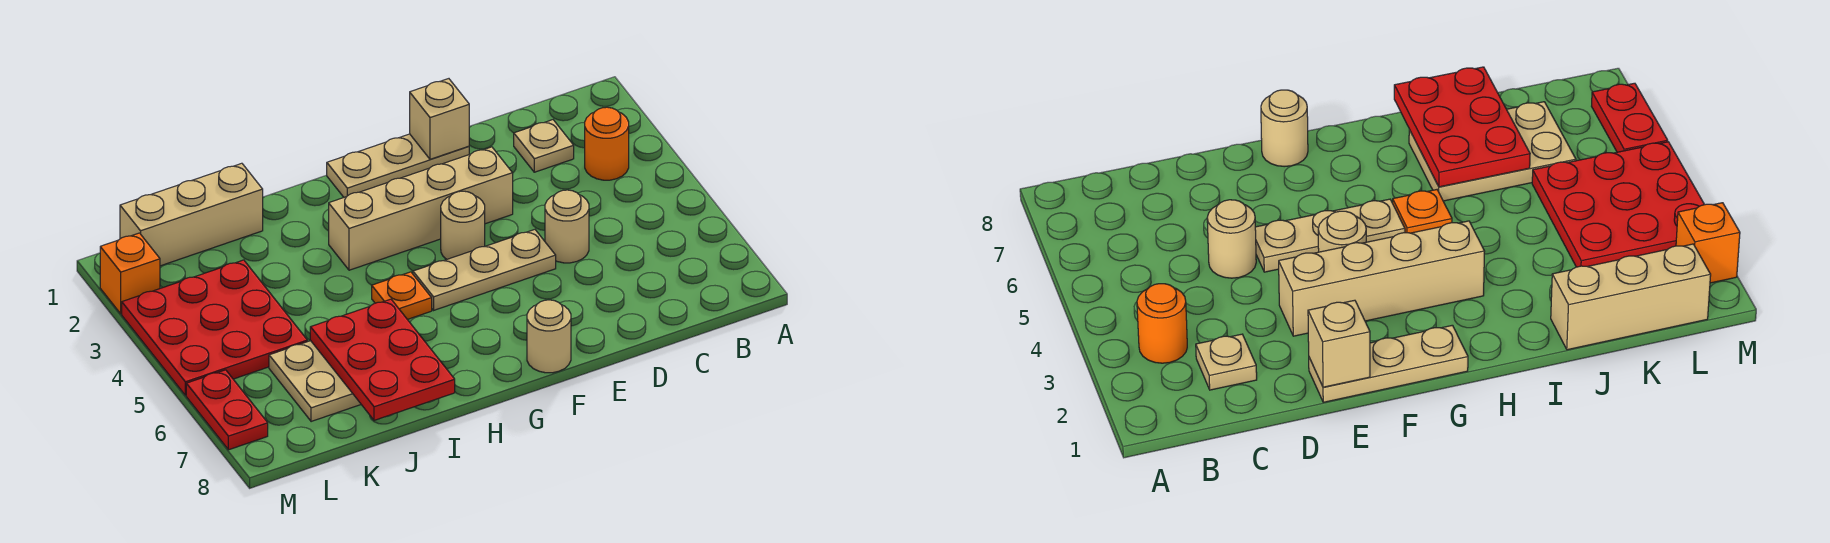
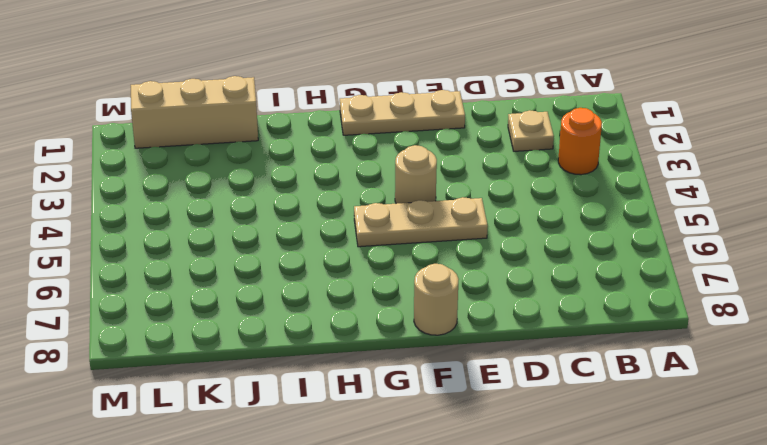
none -> tan 1x1 round brick [545,190,589,263]
none -> tan 1x4 brick [329,147,513,270]
none -> orange 1x1 plate [372,272,432,320]

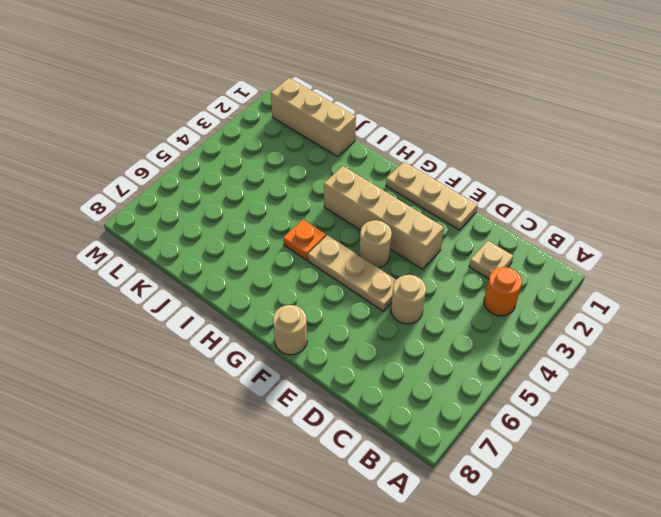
none -> tan 2x3 plate [269,341,361,422]
none -> red 3x3 plate [122,260,307,395]
none -> orange 1x1 brick [100,233,160,314]

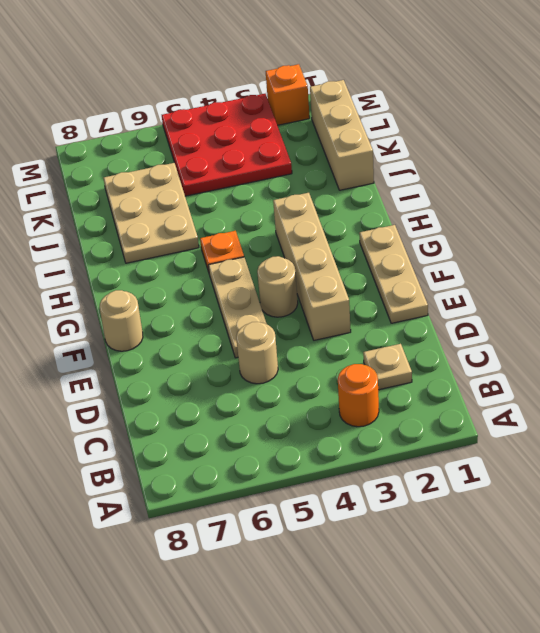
none -> red 1x2 plate [186,370,268,450]
none -> tan 1x1 brick [410,79,469,159]
none -> red 2x3 plate [310,299,455,420]

